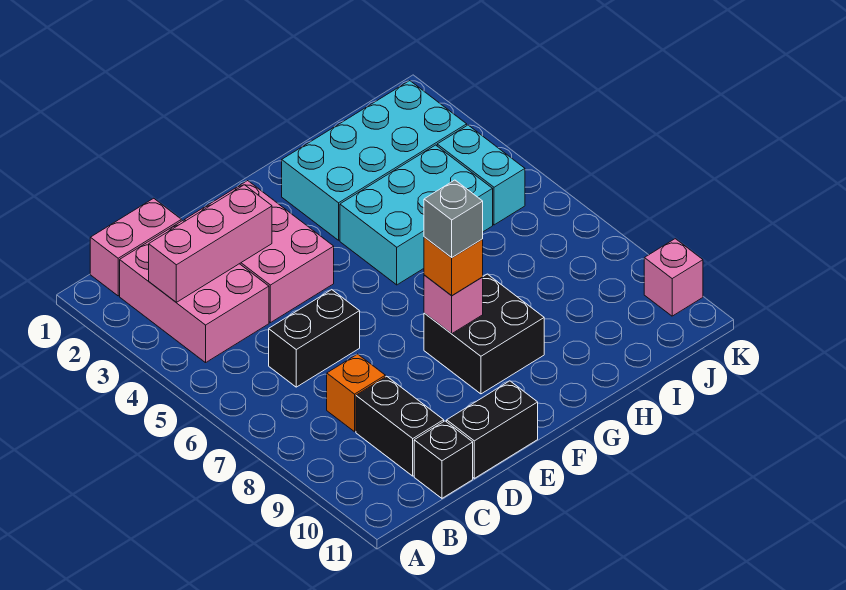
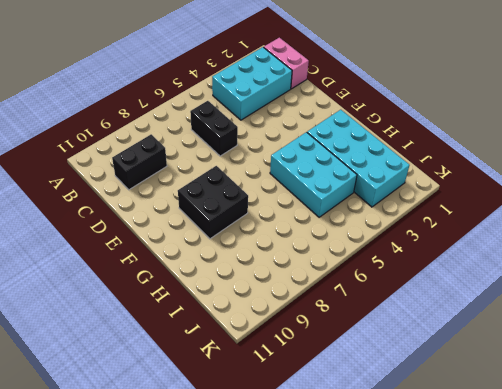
cyan 2x3 brick [212,47,292,120] -> pink 2x3 brick [120,221,269,363]
none -> orange 1x1 brick [327,354,385,432]
none -> black 1x1 brick [414,421,473,498]
none -> pink 2x3 brick [184,181,334,323]

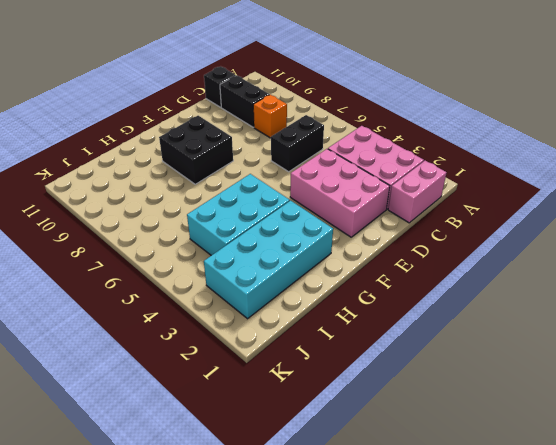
none -> black 1x2 brick [447,381,538,478]
none -> cyan 1x2 brick [437,125,525,225]
none -> pink 1x1 brick [644,239,703,316]

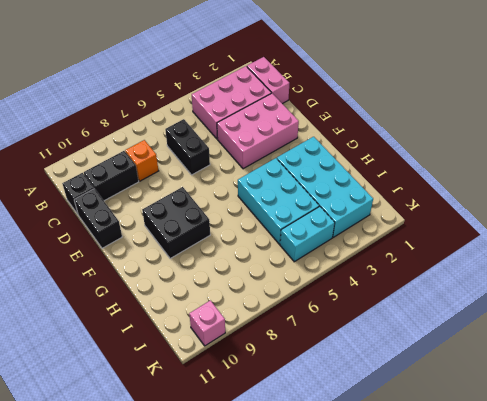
none -> pink 1x3 brick [149,185,272,302]
none -> pink 1x1 brick [424,275,483,334]
none -> orange 1x1 brick [424,237,483,296]

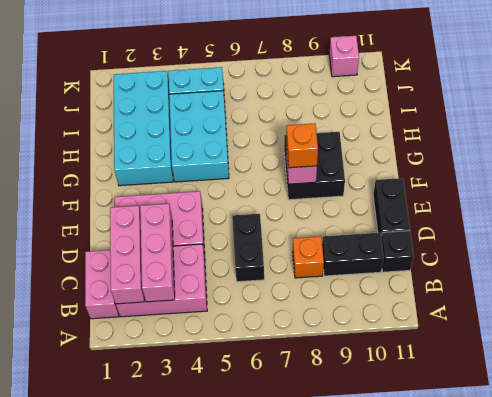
pink 1x3 brick [110,206,144,304] -> none
none -> grey 1x1 brick [424,180,483,258]

